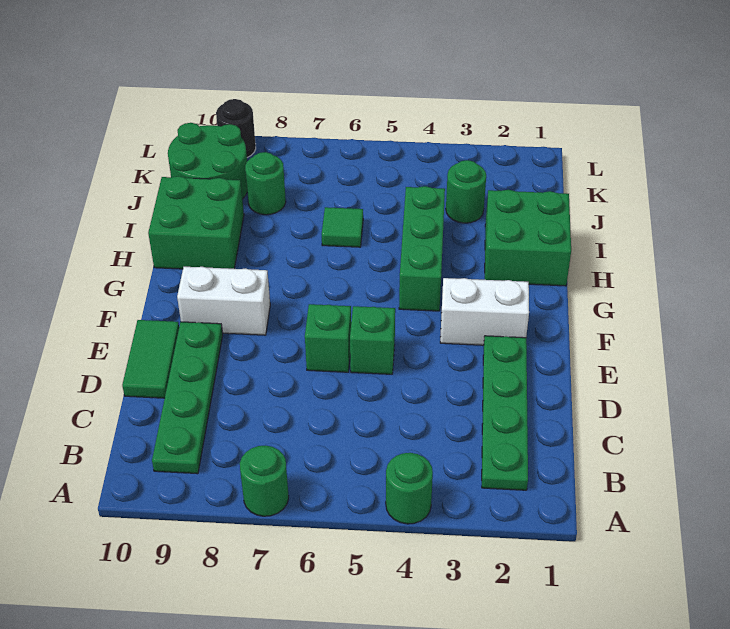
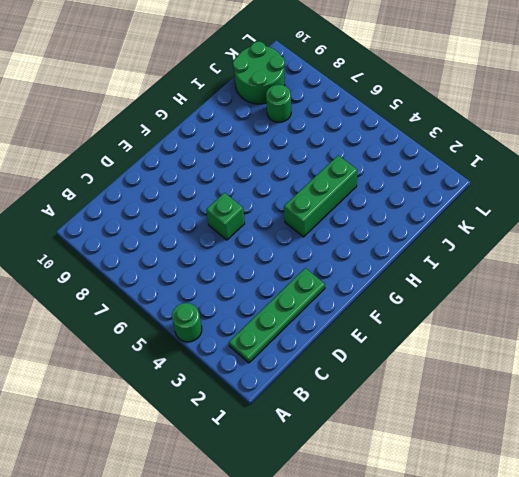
none -> green 1x1 round brick [240,446,289,516]
none -> green 1x4 plate [152,322,223,474]
none -> green 1x2 tile [122,320,179,398]

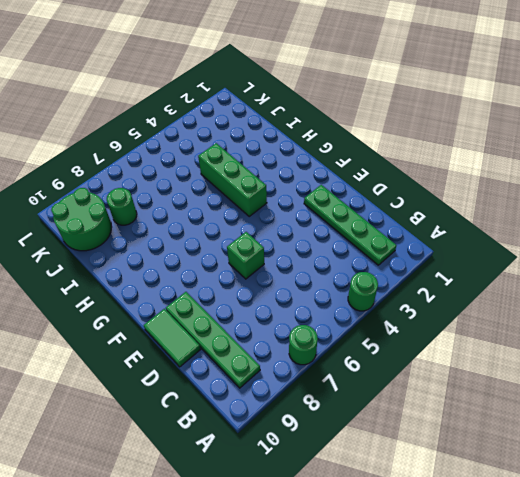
none -> green 1x1 brick [350,306,395,374]
none -> white 1x2 brick [440,278,529,345]
none -> white 1x2 brick [177,267,270,335]

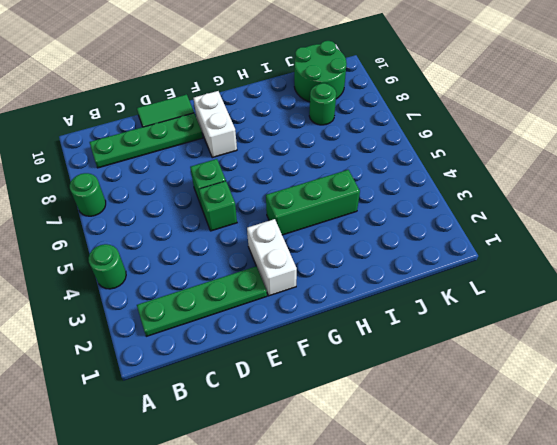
none -> green 2x2 brick [485,190,571,286]
none -> green 2x2 brick [148,176,244,269]
none -> green 1x1 tile [322,207,363,247]

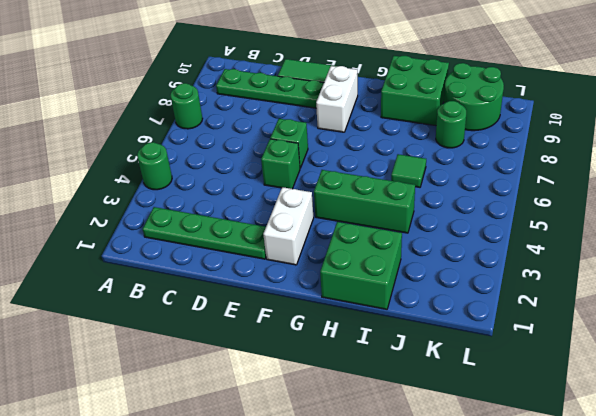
none -> green 1x1 round brick [446,160,486,223]
none -> black 1x1 round brick [216,99,256,157]

